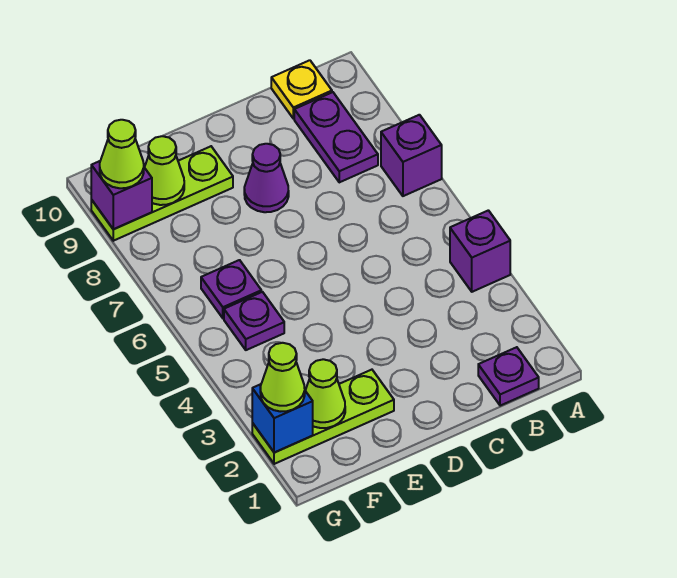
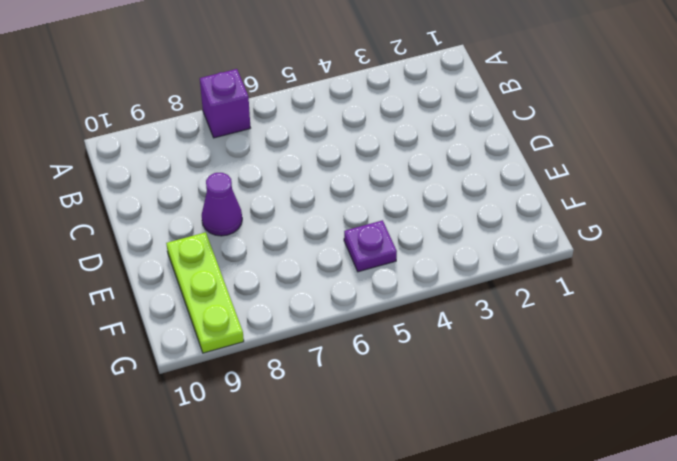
none -> purple 1x1 brick [450,210,510,292]
none -> purple 1x1 plate [478,347,539,406]
none -> purple 1x2 plate [294,92,378,182]

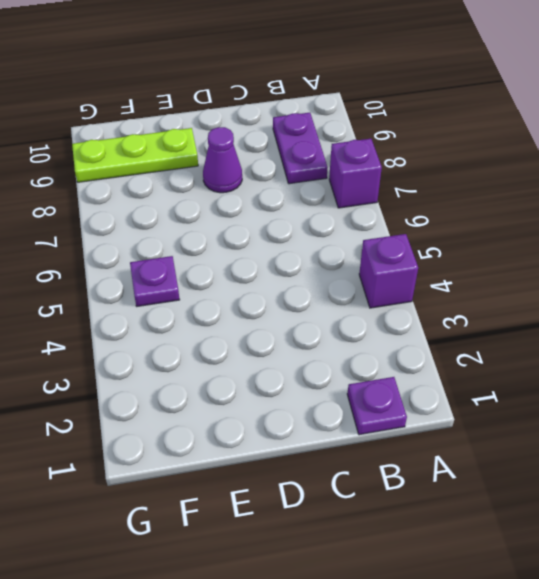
none -> yellow 1x1 plate [271,60,332,119]
none -> lime 1x3 plate [252,370,394,464]
none -> purple 1x1 plate [201,260,261,318]

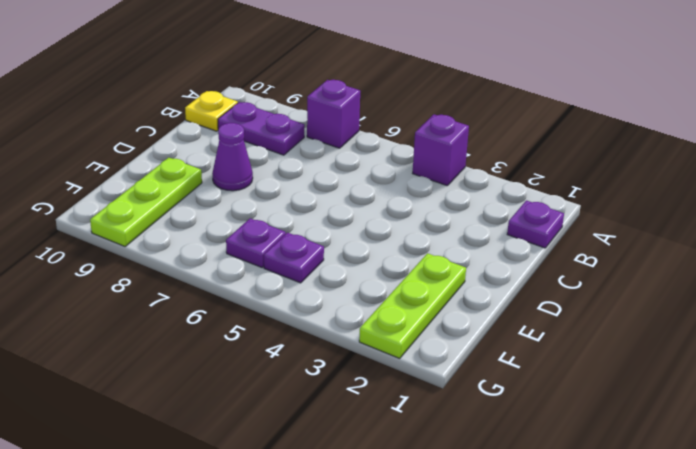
none -> lime 1x1 cone [305,359,345,428]
none -> lime 1x1 cone [144,136,184,205]
none -> blue 1x1 brick [252,384,313,453]

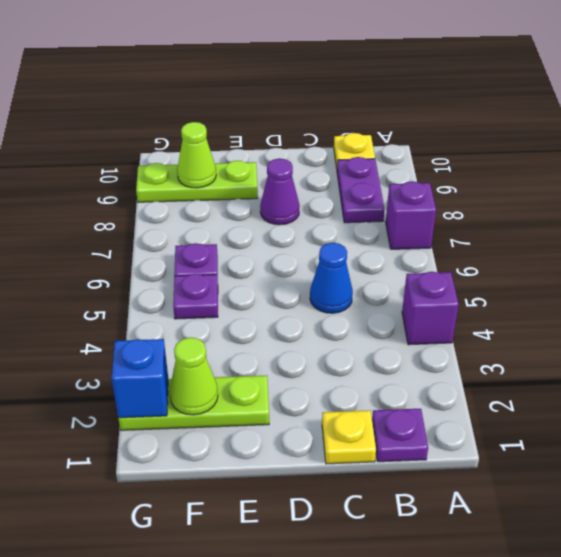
yellow 1x1 plate [322,410,376,464] -> none
blue 1x1 cone [310,243,353,313] -> none
none -> purple 1x1 brick [91,161,152,229]
none -> lime 1x1 cone [260,343,305,412]
none -> lime 1x1 cone [100,120,144,188]

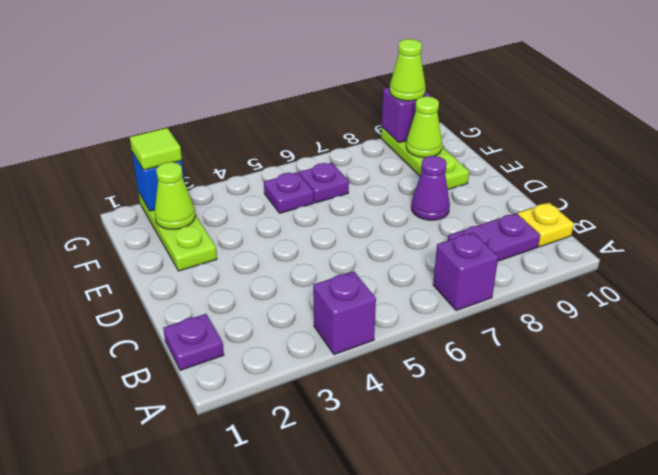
lime 1x1 tile [130,128,182,170] -> lime 1x1 cone [260,343,305,412]

